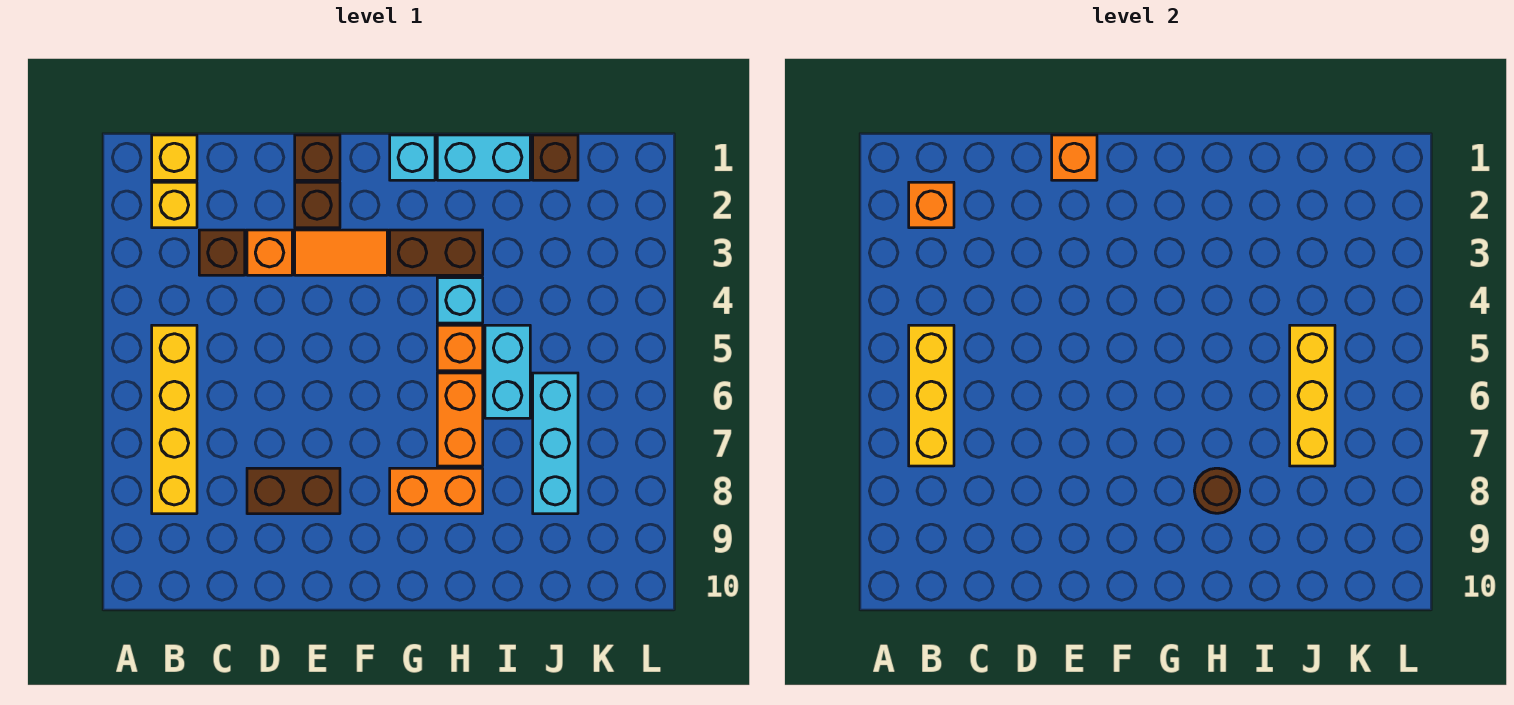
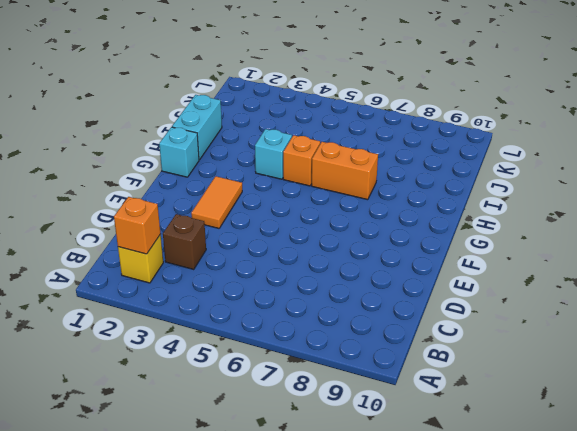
none -> yellow 1x1 brick [152,135,197,180]
none -> yellow 1x4 brick [152,325,197,514]
none -> orange 1x1 brick [247,230,292,275]

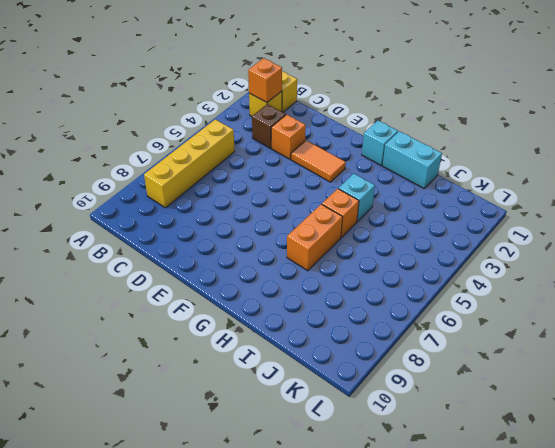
none -> brown 1x2 brick [247,468,340,514]
none -> brown 1x1 brick [295,135,340,180]
none -> brown 1x1 brick [295,182,340,228]

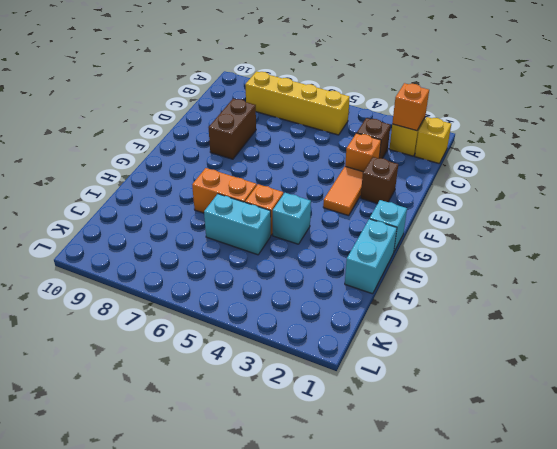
none -> brown 1x1 brick [295,135,340,180]
none -> brown 1x2 brick [390,230,483,275]
none -> orange 1x2 brick [390,468,483,514]

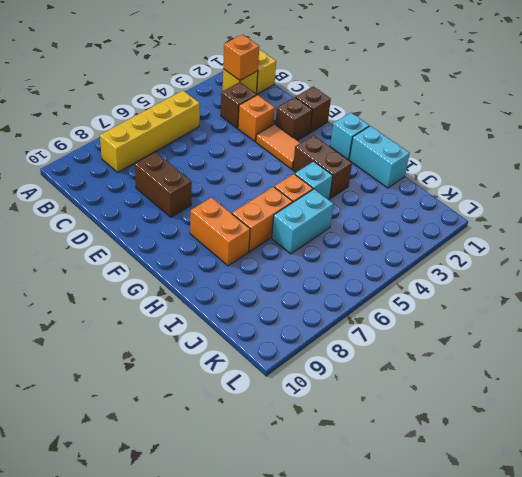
none -> brown 1x1 brick [533,135,578,180]
none -> cyan 1x3 brick [533,373,578,514]
none -> yellow 1x3 brick [909,325,954,466]

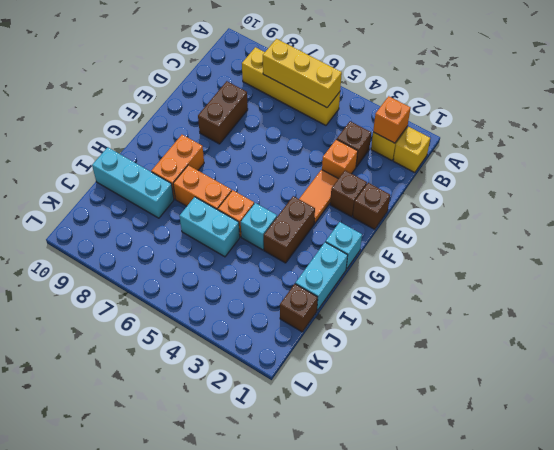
cyan 1x3 brick [92,147,174,218] -> cyan 1x3 brick moved to [533,373,578,514]
none -> orange 1x1 brick [1052,135,1097,180]
none -> brown 1x1 round brick [1194,468,1240,513]
none -> yellow 1x3 brick [1290,325,1335,466]

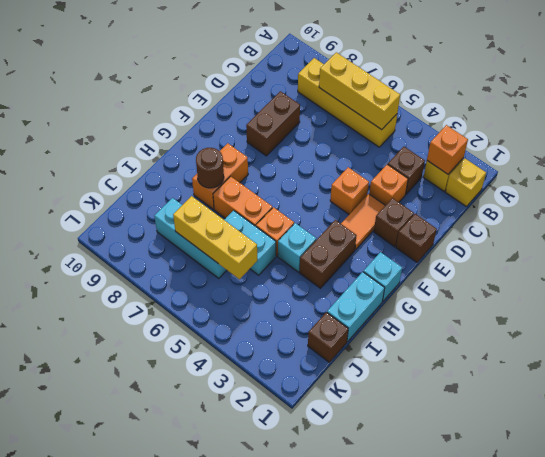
orange 1x1 brick [330,167,369,214] -> orange 1x1 brick moved to [1052,135,1097,180]

